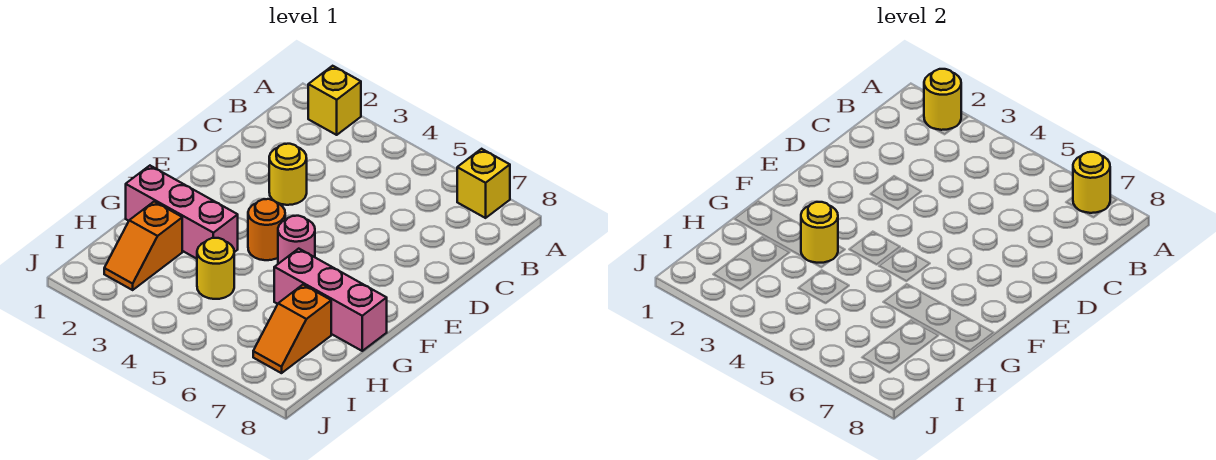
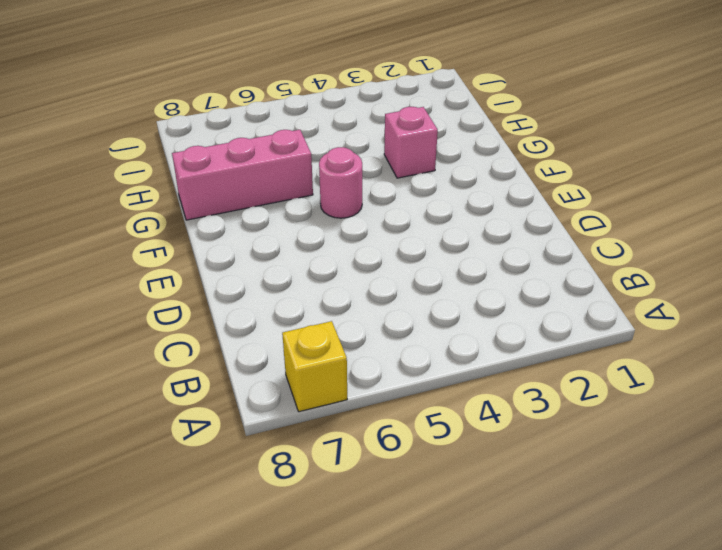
pink 1x1 brick [384,107,438,178] -> pink 1x3 brick [126,166,238,259]
none -> yellow 1x1 brick [308,66,361,135]
none -> yellow 1x1 round brick [269,144,307,205]
none -> orange 1x1 round brick [248,199,285,260]

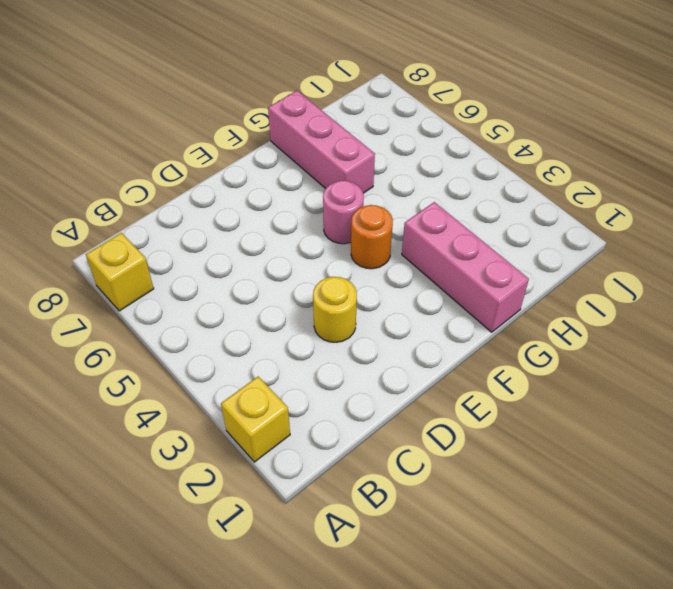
none -> orange 1x2 slope [104,202,182,290]
none -> yellow 1x1 round brick [197,238,234,299]
none -> orange 1x2 slope [253,285,331,373]

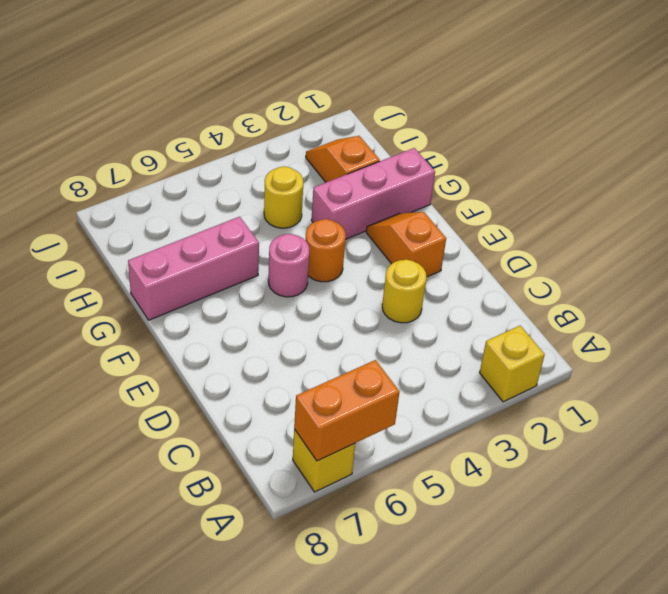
orange 1x2 brick [294,360,399,461] -> yellow 1x1 round brick [1073,152,1110,213]
orange 1x2 slope [366,212,446,277] -> orange 1x2 slope moved to [253,285,331,373]
none -> yellow 1x1 round brick [924,69,961,130]
none -> yellow 1x1 round brick [801,202,838,263]

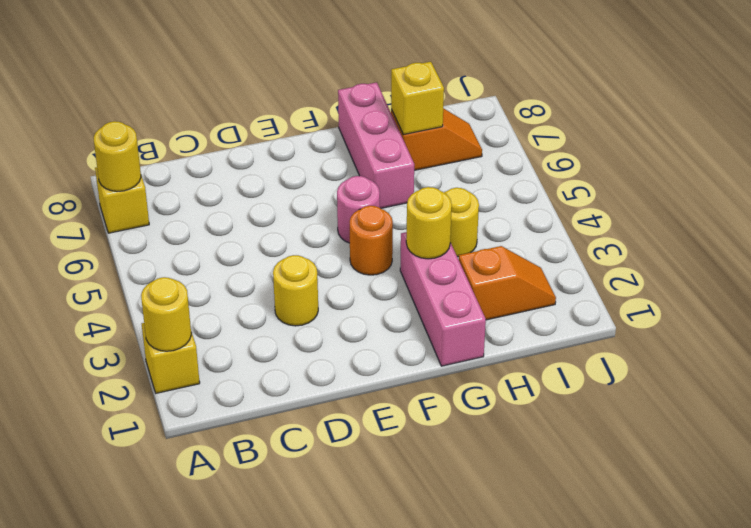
yellow 1x1 brick [391,62,444,135] -> none

